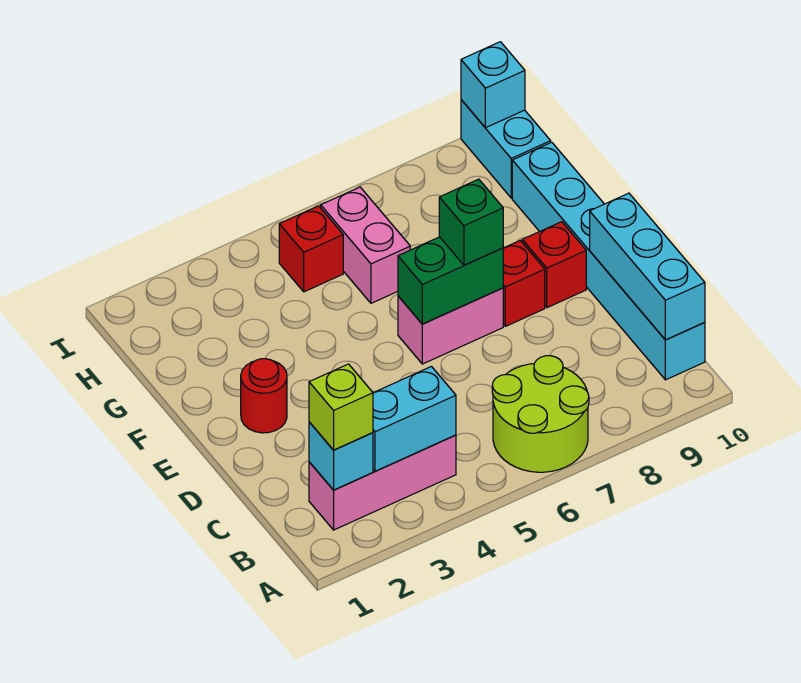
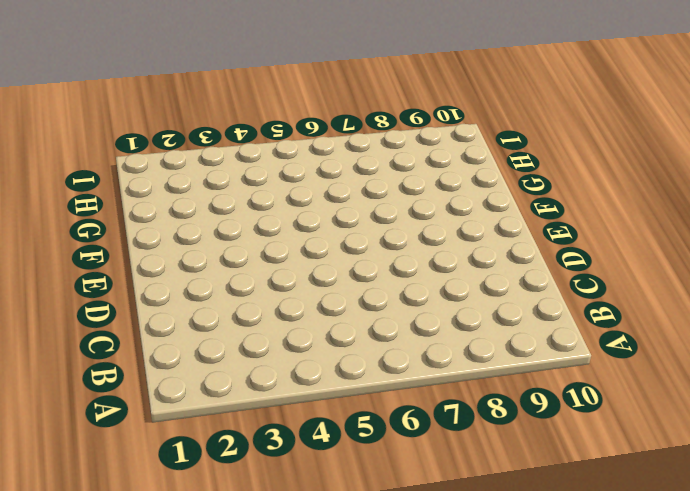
none -> lime 2x2 round brick [492,356,589,472]
none -> pink 1x3 brick [309,435,456,530]
none -> cyan 1x6 brick [512,142,705,380]

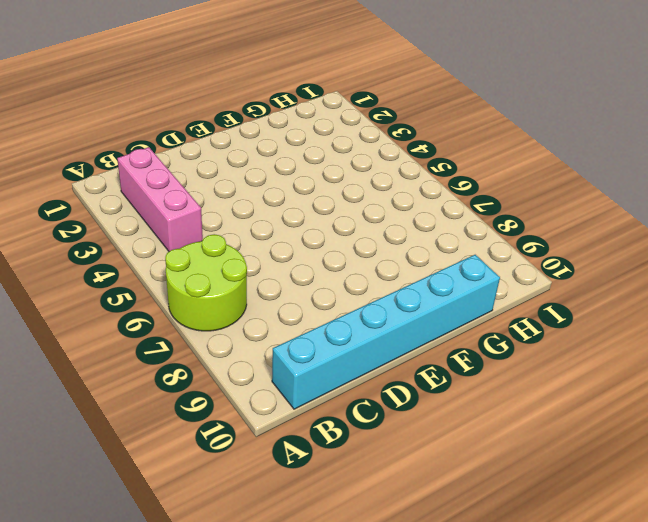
none -> red 1x1 round brick [241,359,287,433]
none -> pink 1x2 brick [398,288,503,364]
none -> red 1x1 brick [503,241,545,326]

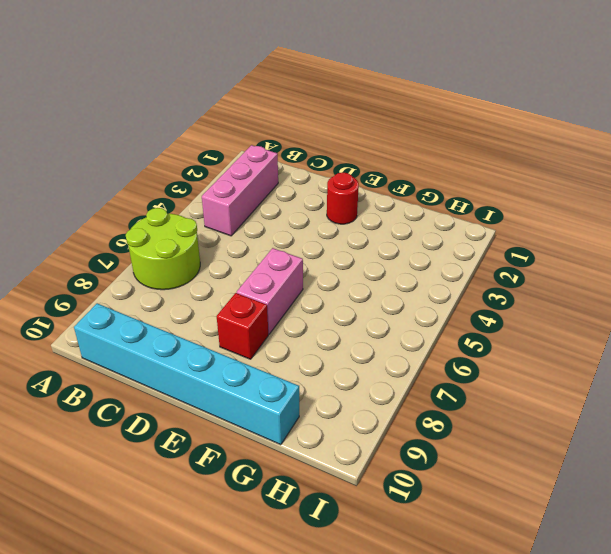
none -> red 1x1 brick [522,222,586,308]
none -> pink 1x2 brick [321,187,410,303]
none -> red 1x1 brick [279,206,343,292]

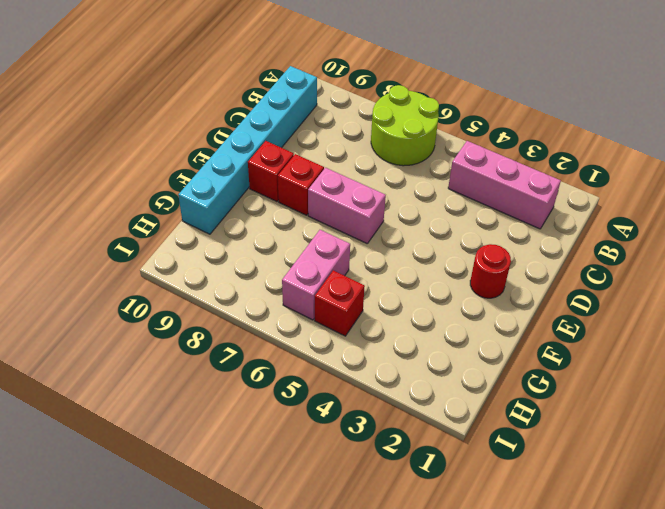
none -> cyan 1x2 brick [461,100,551,198]
none -> cyan 1x1 brick [309,422,373,490]
none -> cyan 1x2 brick [373,367,456,471]

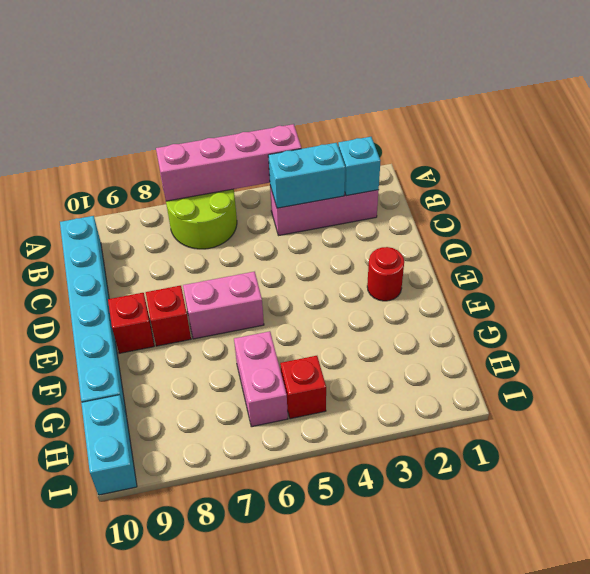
pink 1x4 brick [156,124,301,201] -> none
none -> cyan 1x3 brick [590,193,705,340]
none -> green 1x2 brick [398,237,503,324]
none -> cyan 1x1 brick [461,42,525,128]

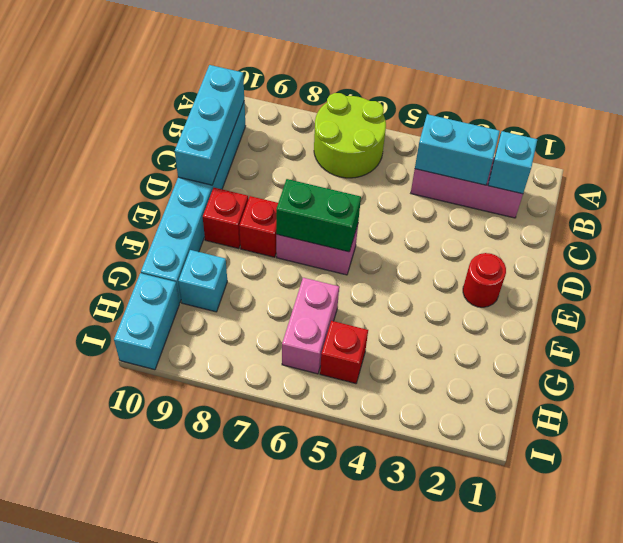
cyan 1x1 brick [178,250,227,312] -> cyan 1x1 brick moved to [461,42,525,128]
none -> lime 1x1 brick [309,364,373,450]
none -> green 1x1 brick [439,179,503,265]

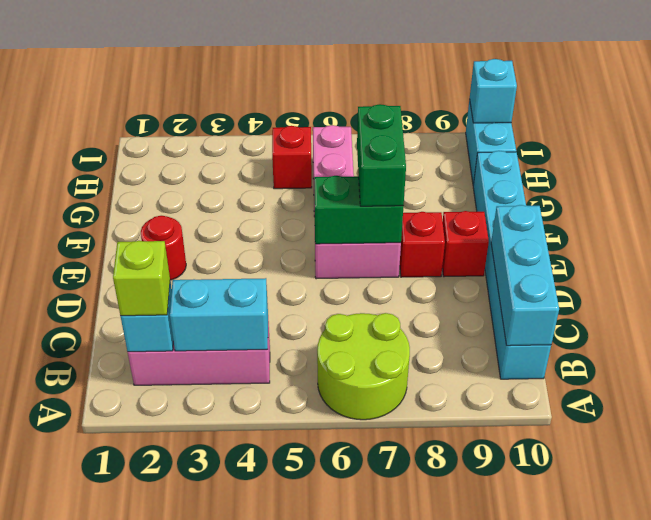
green 1x2 brick [357,104,406,206] -> green 1x1 brick [439,179,503,265]

